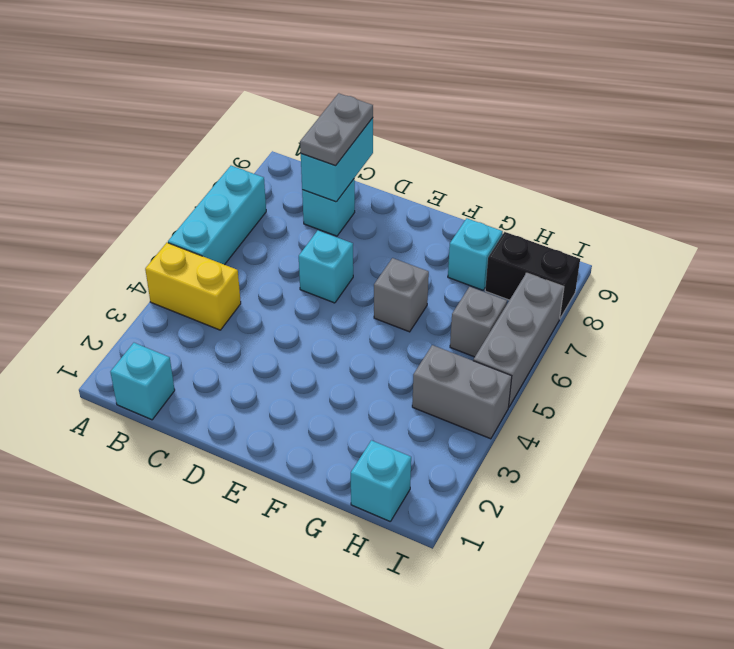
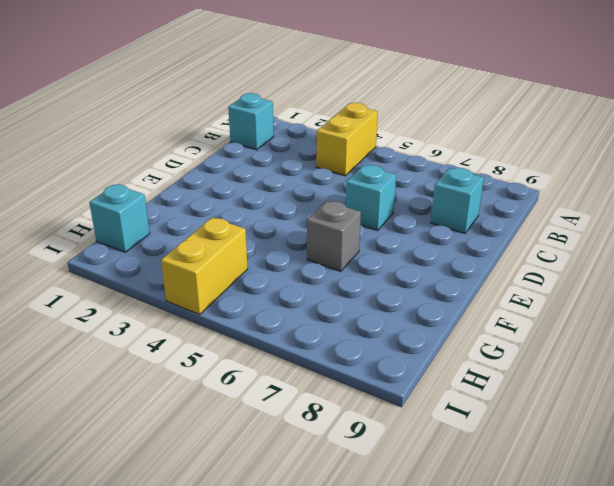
yellow 1x2 brick [161,217,248,315] -> grey 1x2 brick [412,345,512,439]
none -> cyan 1x3 brick [168,166,266,265]
none -> cyan 1x1 brick [448,218,503,290]
none -> grey 1x1 brick [450,287,507,357]

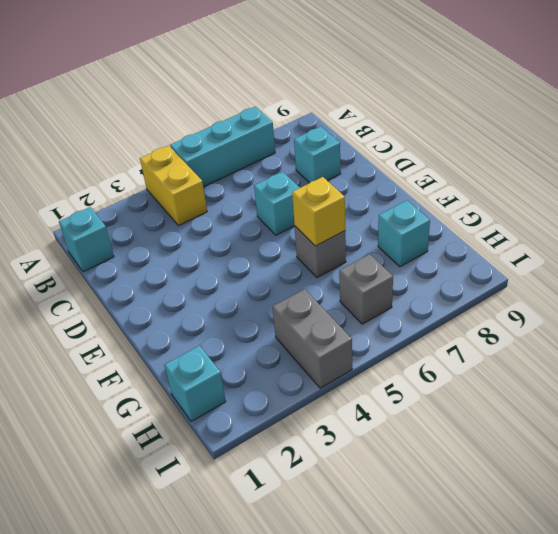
yellow 1x1 brick [292,177,345,246] -> none
none -> black 1x2 brick [485,232,580,318]
none -> grey 1x3 brick [473,273,564,407]
none -> cyan 1x2 brick [301,118,373,202]

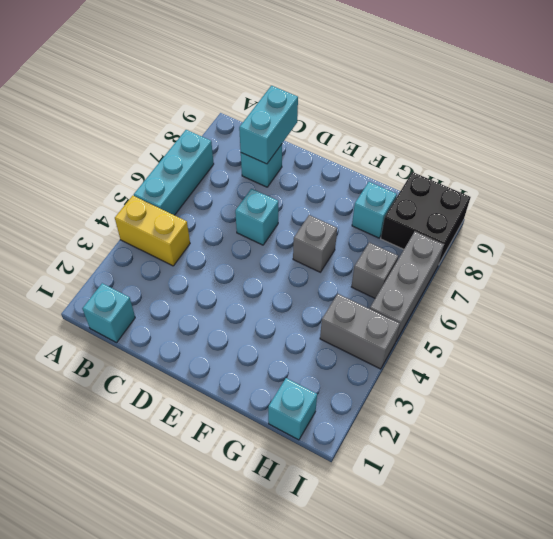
black 2x2 brick [381,172,471,265] -> black 1x2 brick [485,232,580,318]
none -> grey 1x2 plate [300,93,373,166]

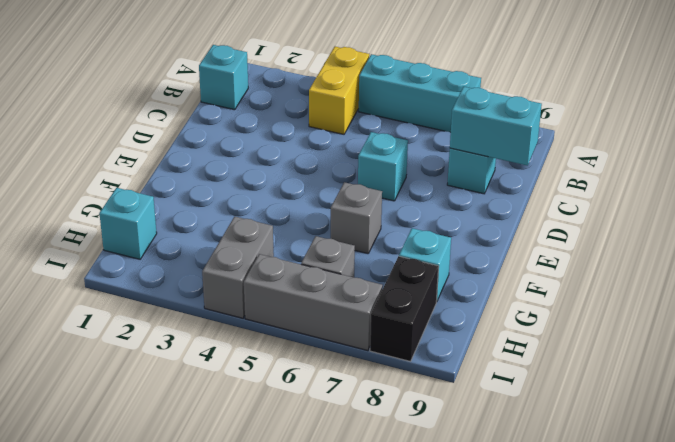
none -> grey 1x2 plate [300,93,373,166]

